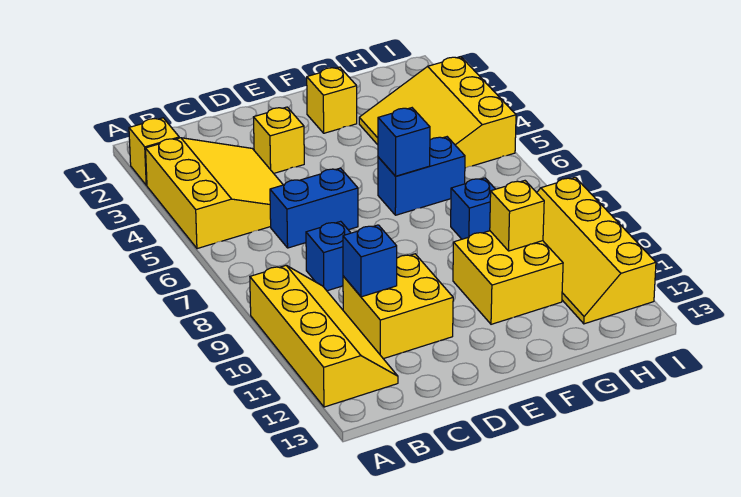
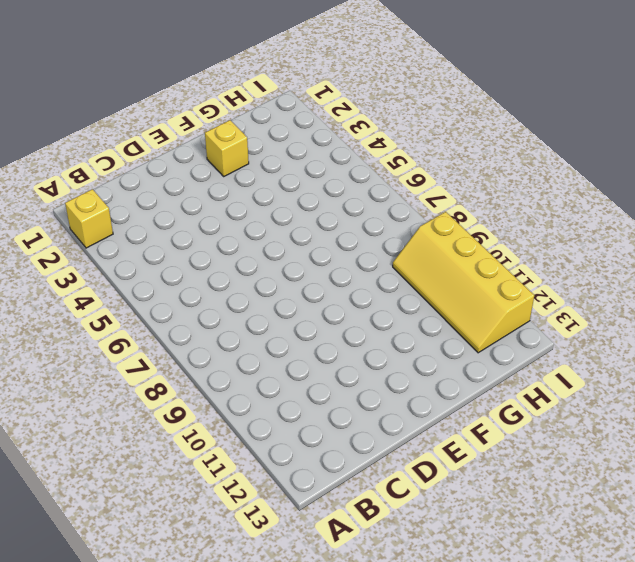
none -> yellow 3x3 slope [146,138,283,249]
none -> yellow 2x4 slope [250,266,398,407]
none -> blue 1x2 brick [270,168,358,248]

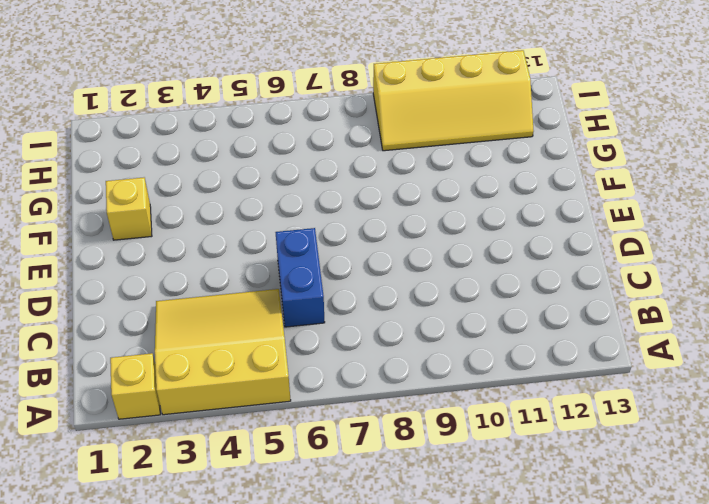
none -> yellow 2x4 slope [250,266,398,407]
none -> blue 1x1 brick [306,221,351,291]
none -> yellow 2x2 brick [343,254,453,359]

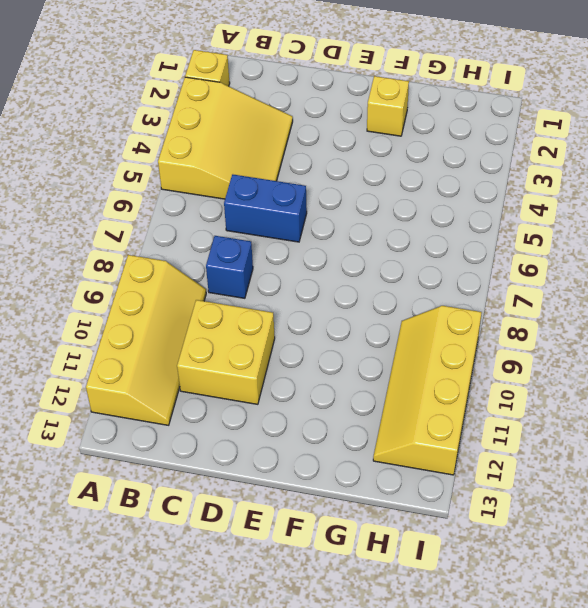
none -> yellow 1x1 brick [253,107,304,173]
none -> blue 1x2 brick [378,137,465,215]
none -> yellow 2x2 brick [453,231,563,324]

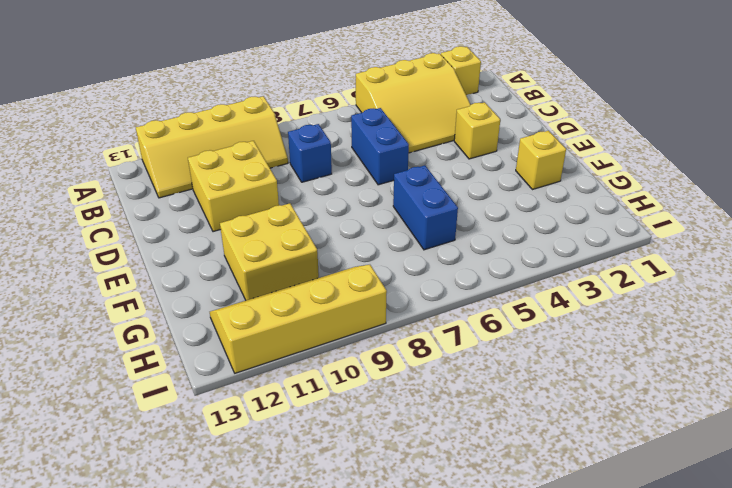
none -> yellow 3x3 slope [359,57,516,168]
none -> blue 1x1 brick [451,178,495,239]
none -> blue 1x1 brick [343,225,397,297]

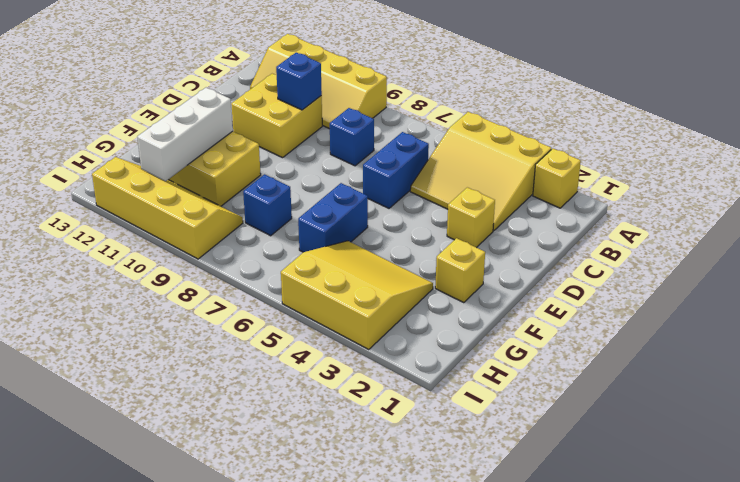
white 1x3 brick [137,88,233,181] -> none
none -> blue 1x1 brick [378,108,430,176]
none -> yellow 1x1 brick [490,181,544,251]

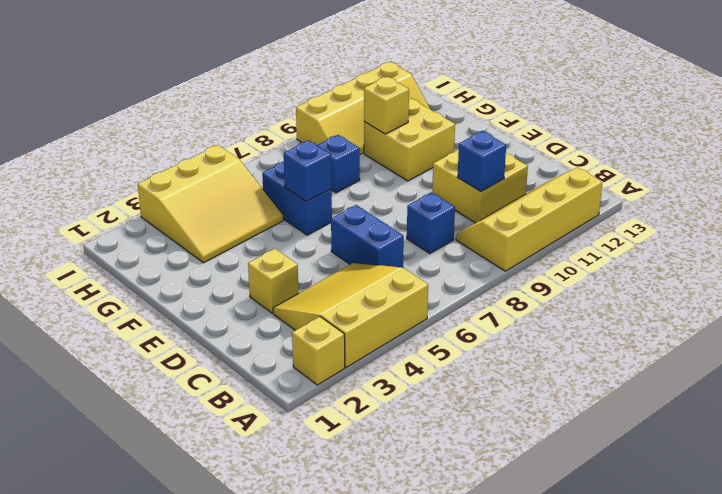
none -> yellow 1x1 brick [307,67,357,133]

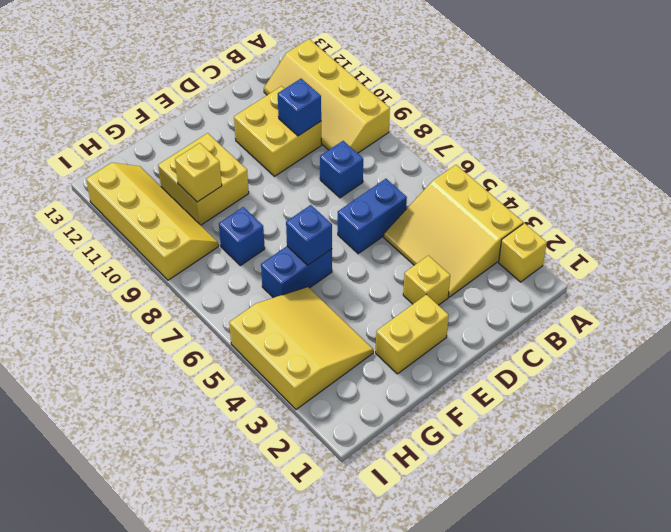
yellow 1x2 brick [376,294,449,374] -> yellow 1x1 brick [307,67,357,133]

